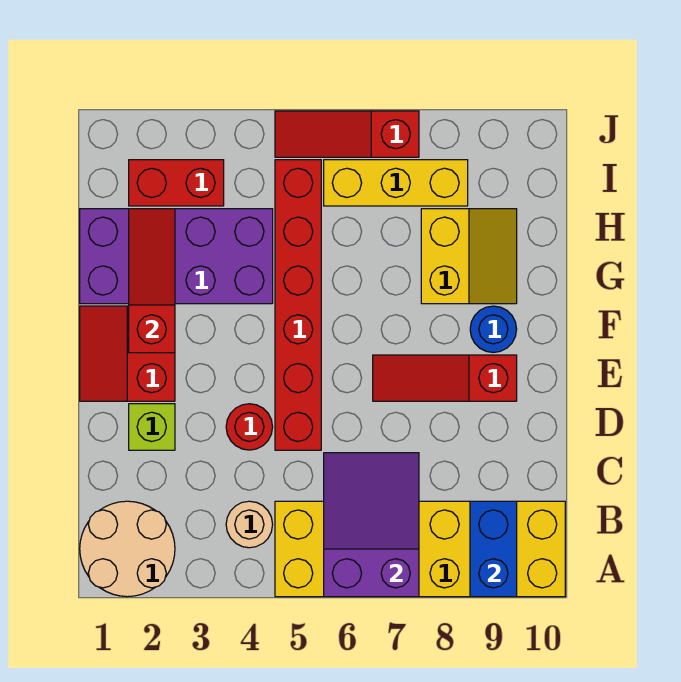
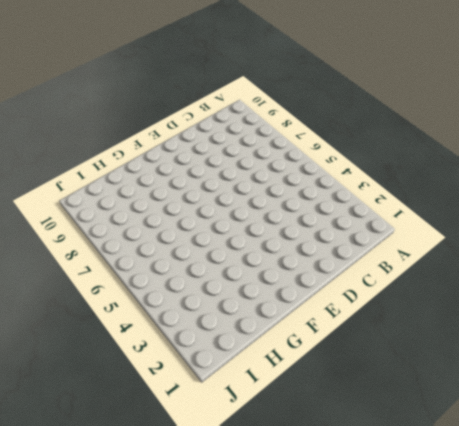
none -> tan 2x2 round brick [80,501,175,597]
none -> yellow 2x6 brick [275,501,565,597]
none -> tan 1x1 round brick [226,501,273,548]

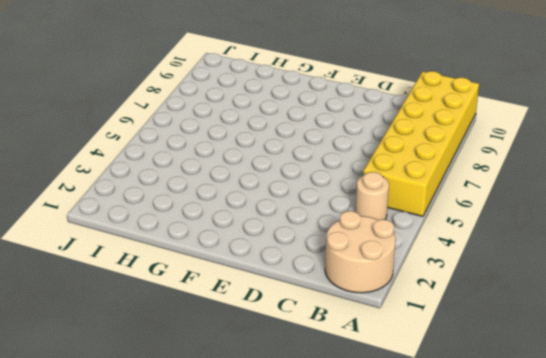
none -> lime 1x1 brick [129,404,175,450]
none -> red 1x1 round brick [226,404,273,450]
none -> red 1x6 brick [275,160,321,450]

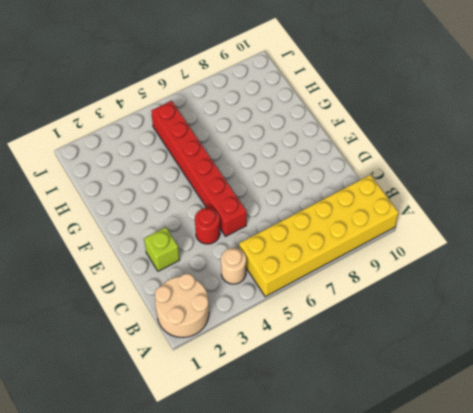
none -> red 2x2 slope [80,306,175,401]
none -> red 1x3 slope [373,355,517,401]
none -> blue 1x1 round brick [470,306,517,353]

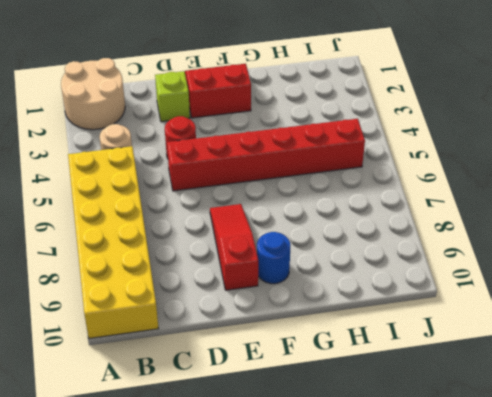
none -> purple 2x4 brick [80,209,273,304]
none -> yellow 2x2 slope [421,209,517,304]
none -> red 1x2 brick [129,160,224,206]

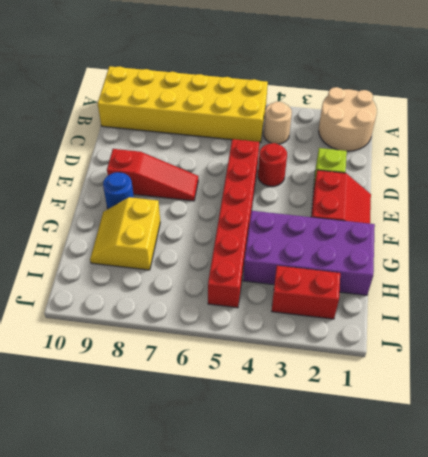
none -> yellow 1x3 brick [324,160,468,206]
none -> red 1x3 slope [275,111,419,157]
none -> purple 2x3 slope [324,453,419,597]

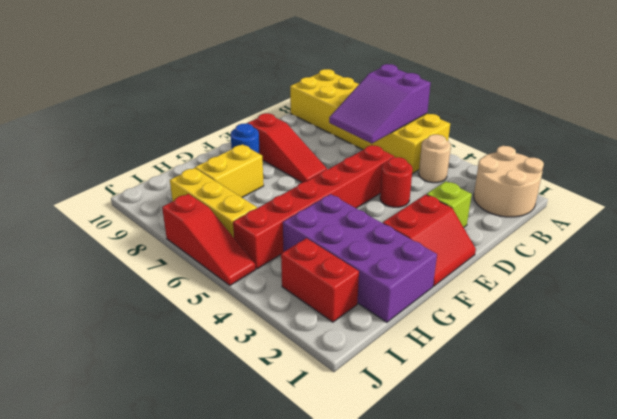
none -> blue 1x2 brick [470,501,517,597]
none -> red 1x3 slope [129,209,175,353]

